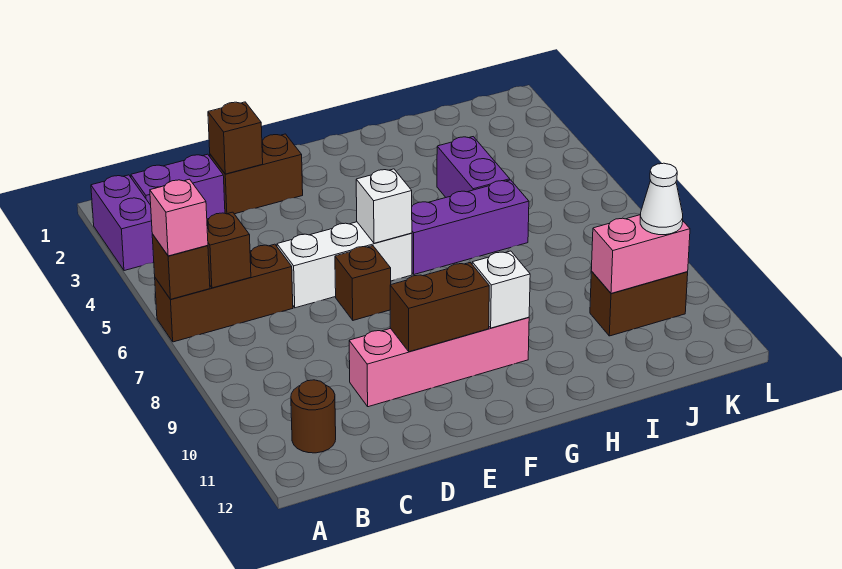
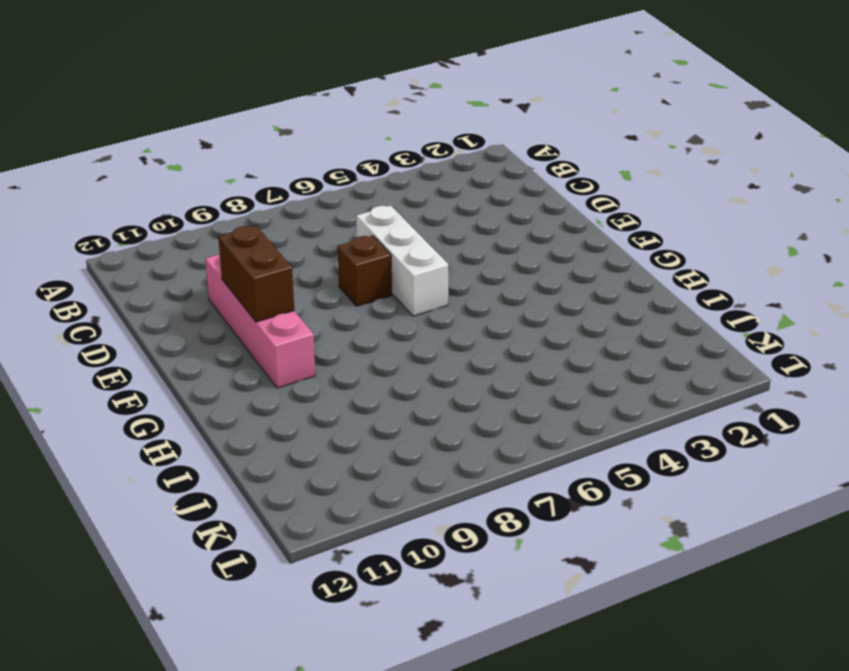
none -> purple 1x2 brick [91,175,154,271]
none -> brown 1x3 brick [155,244,293,342]
none -> purple 1x2 brick [131,154,225,219]

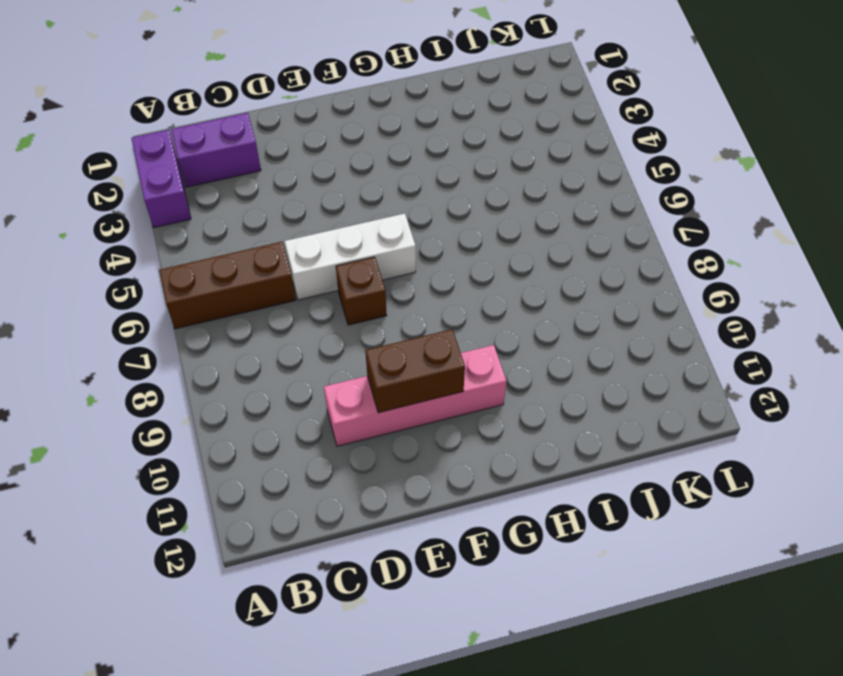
none -> brown 1x1 round brick [291,380,336,453]
none -> brown 1x2 brick [210,134,303,214]
none -> purple 1x3 brick [412,180,529,274]

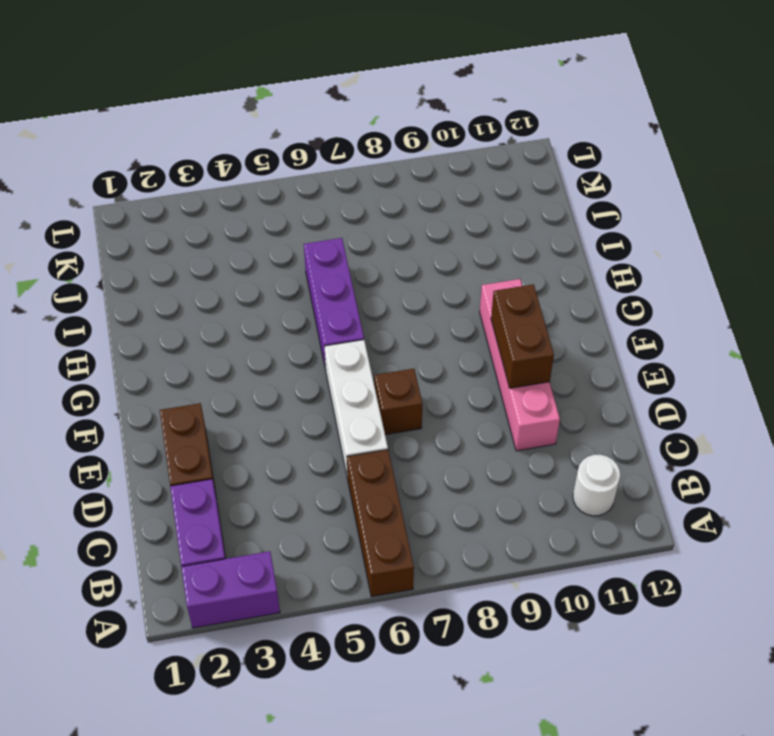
white 1x1 round brick [573,455,620,516] -> brown 1x1 round brick [291,380,336,453]
none -> purple 1x2 brick [437,137,510,197]
none -> brown 1x2 brick [590,271,688,336]
none -> brown 1x1 brick [152,234,210,299]

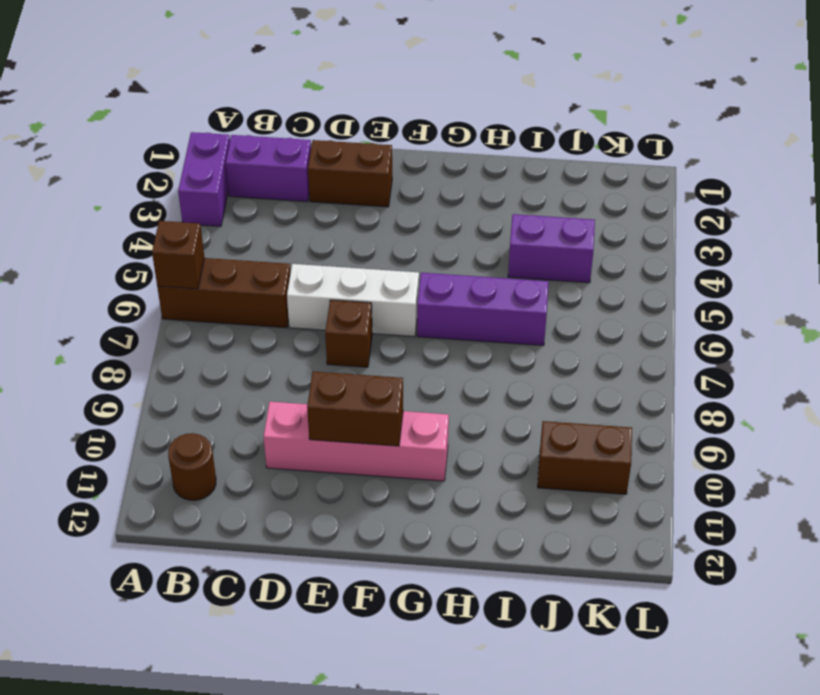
purple 1x2 brick [508,214,595,283] -> purple 1x2 brick turned to [437,137,510,197]
none -> brown 1x1 brick [207,212,251,288]
none -> brown 1x1 brick [208,102,263,174]
none -> white 1x1 brick [356,169,412,243]

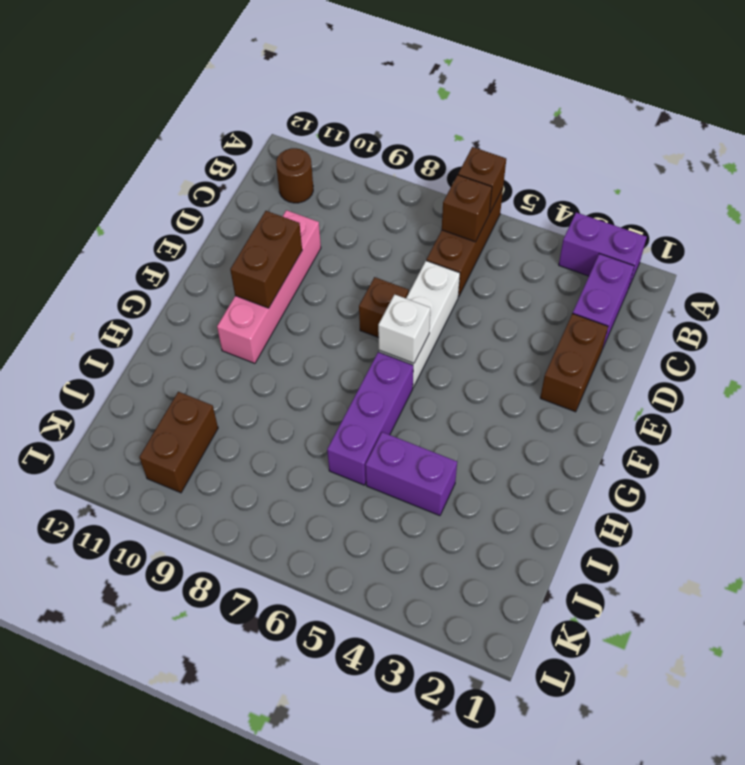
none -> brown 1x1 brick [208,102,263,174]
none -> white 1x1 brick [472,251,530,328]
none -> pink 1x2 brick [591,215,690,293]

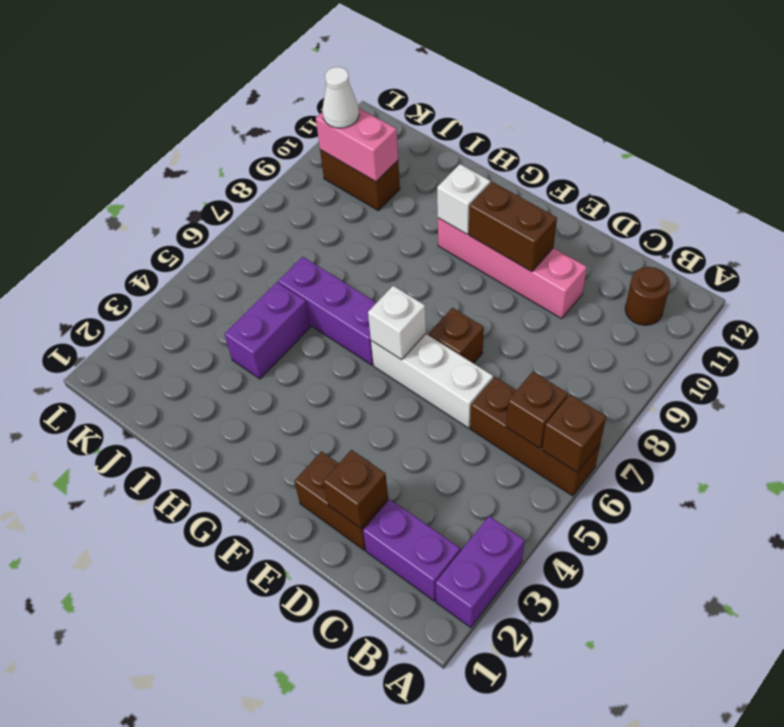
none -> pink 1x1 brick [150,179,208,256]

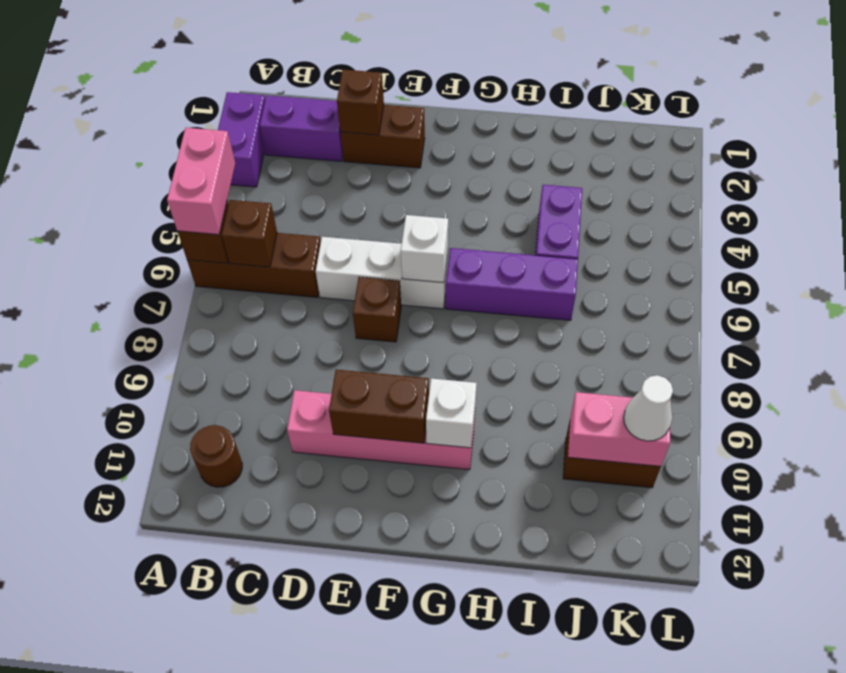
pink 1x2 brick [167,128,235,235] -> pink 1x1 brick [150,179,208,256]

